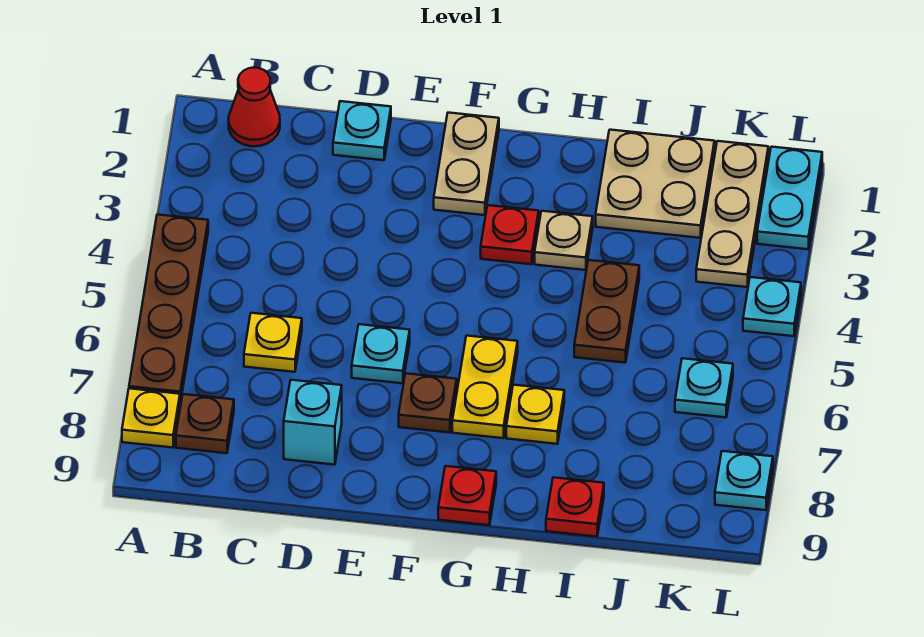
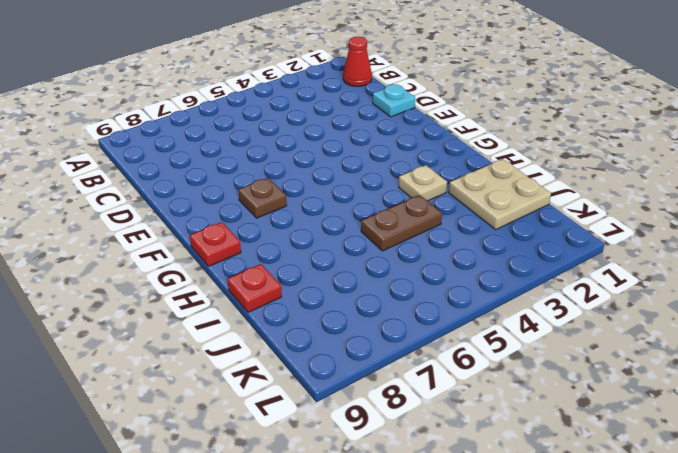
none -> brown 1x4 plate [129,214,208,403]
none -> yellow 1x1 plate [122,388,180,448]
none -> brown 1x1 plate [176,394,234,453]

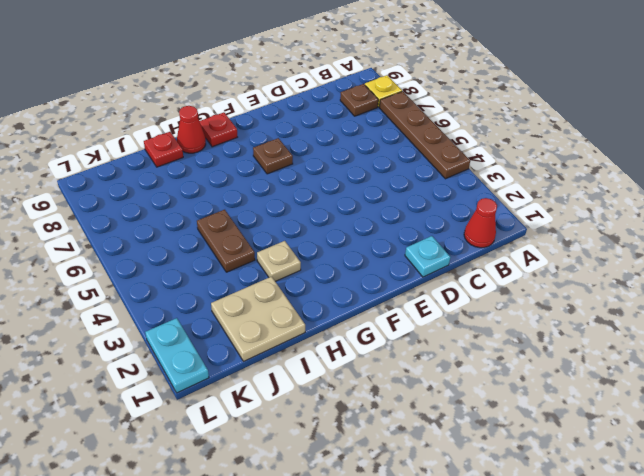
red 1x1 cone [177,106,206,153] -> none
none -> yellow 1x1 plate [244,313,302,372]
none -> cyan 1x1 brick [284,380,342,465]
none -> cyan 1x1 plate [352,324,410,383]

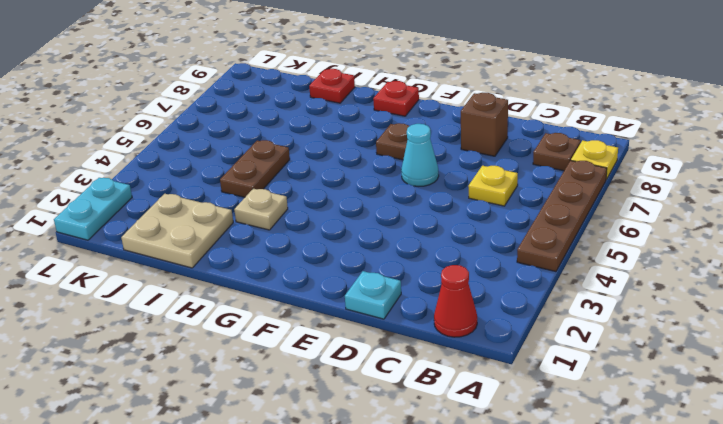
brown 1x1 brick [461,93,508,156] -> cyan 1x1 brick [284,380,342,465]
cyan 1x1 cone [401,124,439,186] -> cyan 1x1 plate [352,324,410,383]
none -> tan 1x2 plate [434,113,499,215]
none -> red 1x1 plate [481,205,539,264]
none -> yellow 1x2 plate [452,336,518,438]

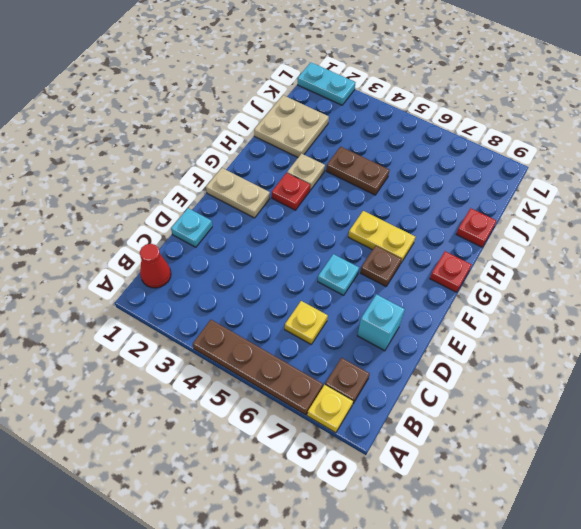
none -> yellow 1x1 plate [506,385,564,444]
none -> tan 1x3 plate [696,141,768,287]
none -> cyan 1x1 plate [675,358,733,417]

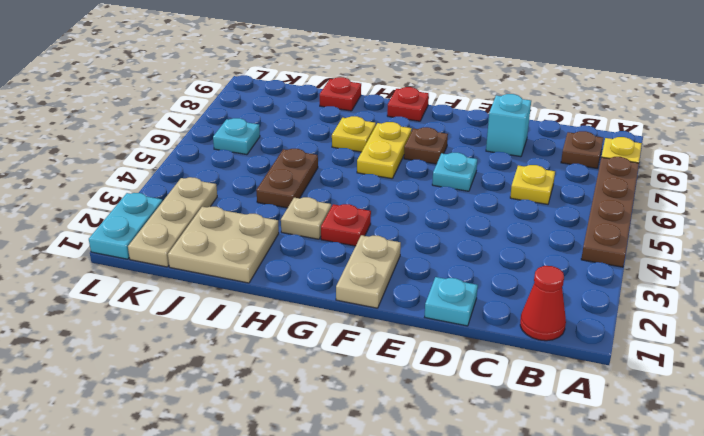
none -> cyan 1x1 plate [743,277,801,336]
none -> cyan 1x1 plate [715,451,773,510]

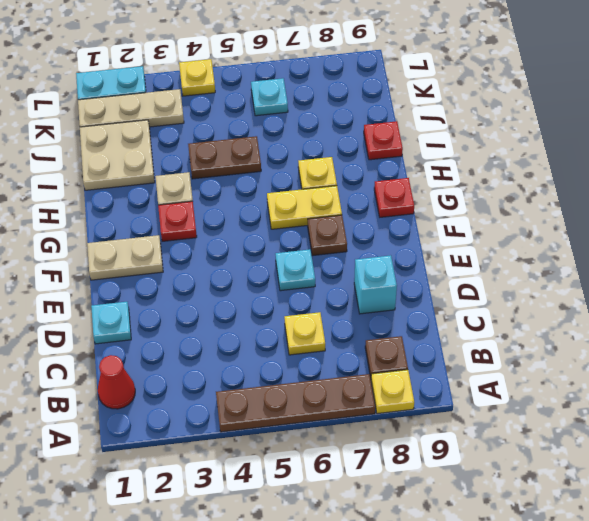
yellow 1x1 plate [179,59,215,96] -> cyan 1x1 plate [743,277,801,336]
none -> cyan 1x1 plate [715,451,773,510]

